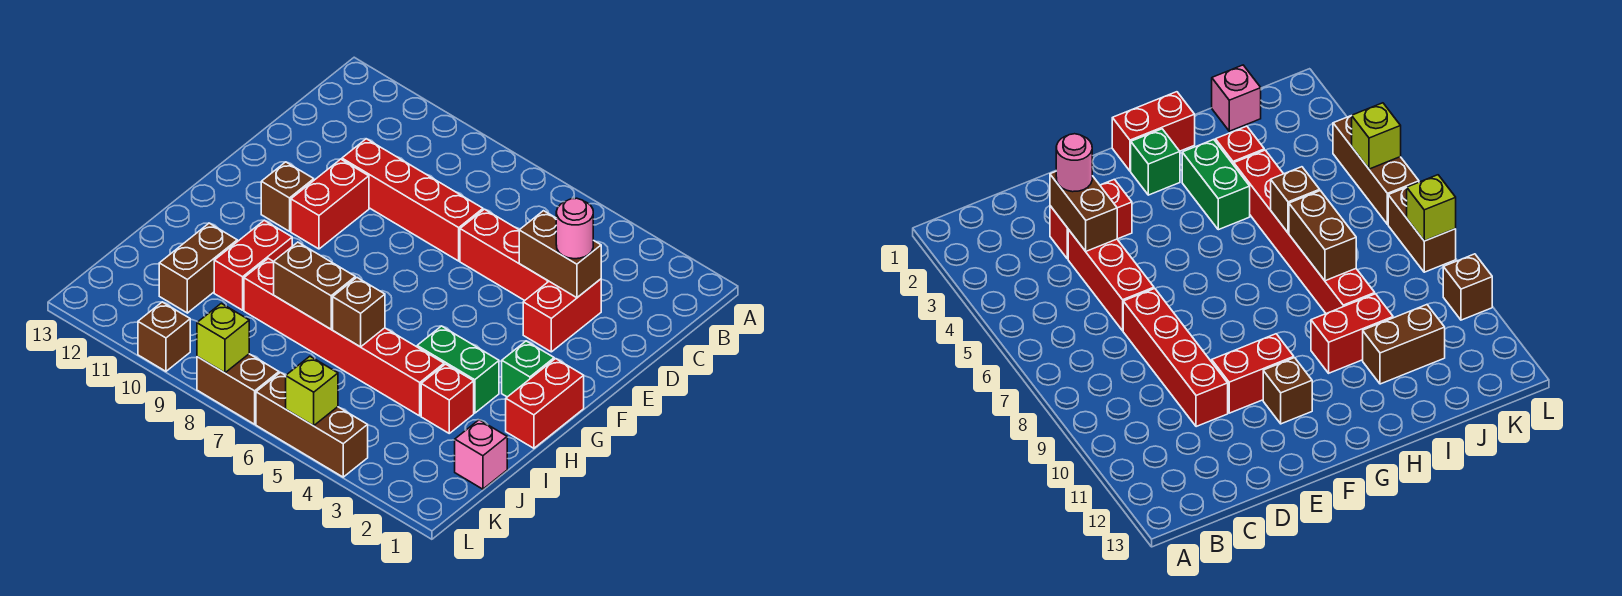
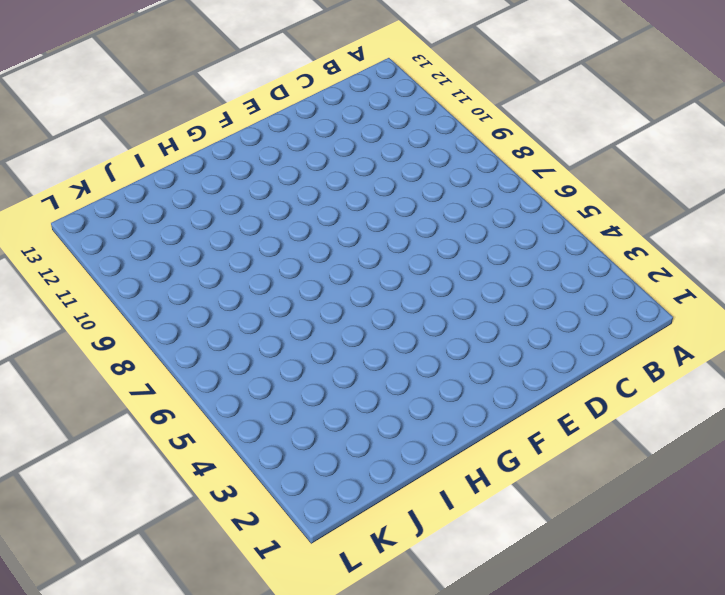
none -> red 1x2 brick [523,279,601,352]
none -> red 1x3 brick [460,209,549,301]
none -> red 1x4 brick [342,139,483,261]

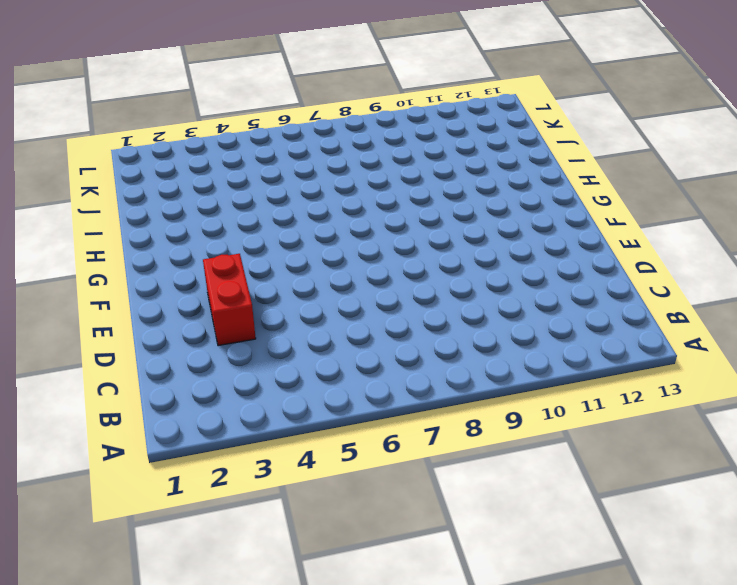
none -> red 1x3 brick [460,209,549,301]
none -> red 1x4 brick [342,139,483,261]
none -> red 1x2 brick [291,159,369,249]

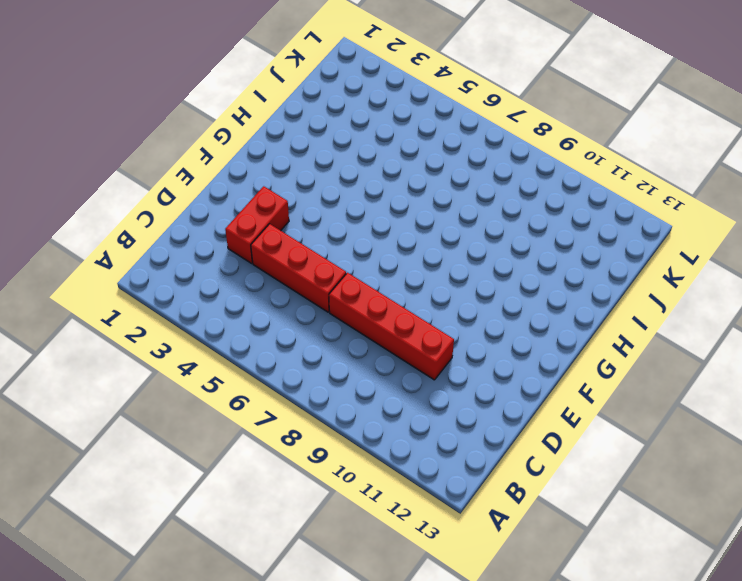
none -> red 1x2 brick [291,159,369,249]
none -> brown 1x1 brick [261,162,314,231]
none -> red 1x2 brick [506,359,584,448]

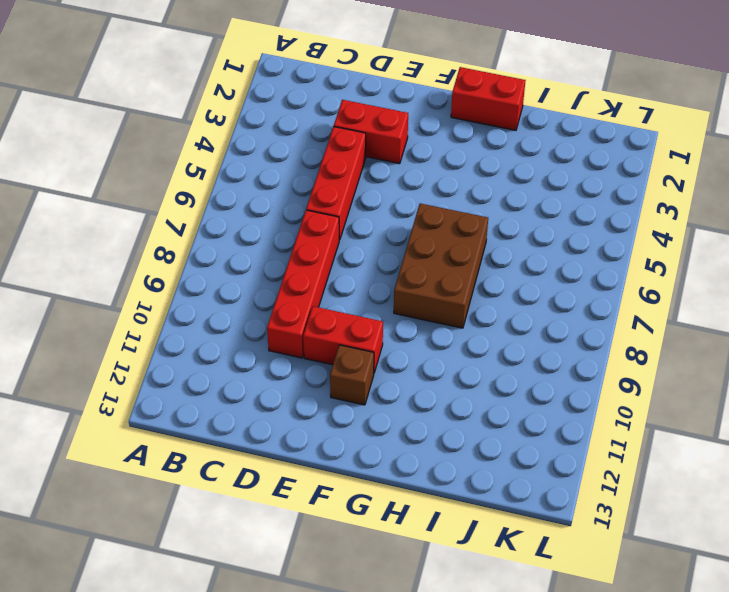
brown 2x3 brick [394,203,488,328] -> none
none -> green 1x1 brick [502,341,554,397]
none -> green 1x2 brick [417,326,499,413]
none -> red 1x2 brick [214,220,292,310]

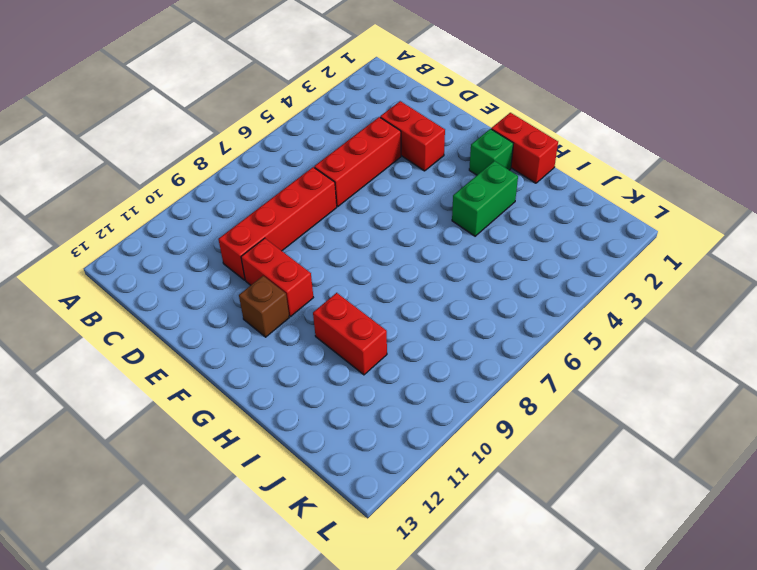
none -> red 1x1 brick [421,364,474,433]
none -> red 1x6 brick [244,258,444,416]
none -> brown 1x2 brick [159,223,237,313]

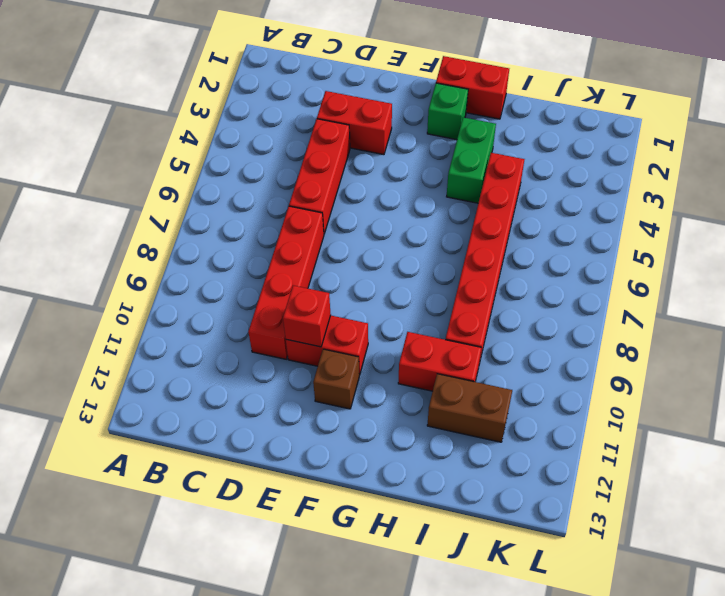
red 1x1 brick [283,285,331,347] -> red 1x1 brick moved to [421,364,474,433]
none -> pink 1x1 brick [455,420,507,489]
none -> brown 1x3 brick [256,372,368,477]
none -> brown 1x2 brick [197,354,279,424]

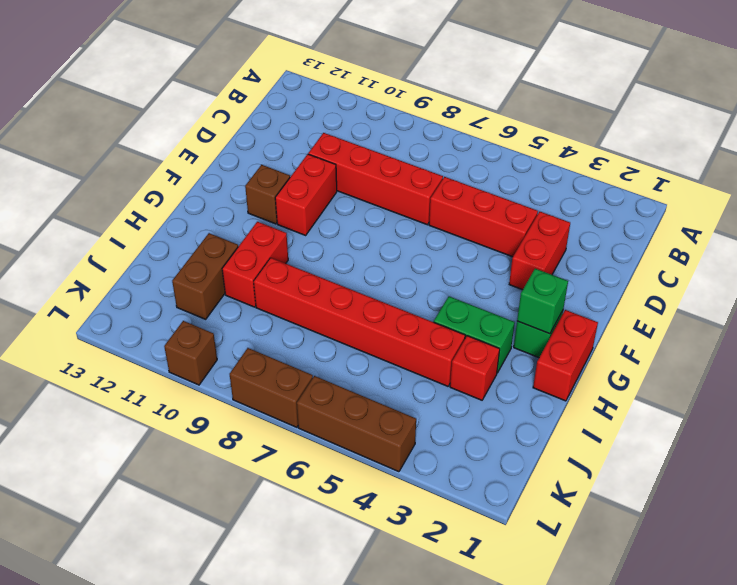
green 1x1 brick [517,269,568,334] -> none
none -> pink 1x1 brick [455,420,507,489]
none -> brown 1x2 brick [519,211,601,298]
none -> brown 1x1 brick [333,278,385,347]

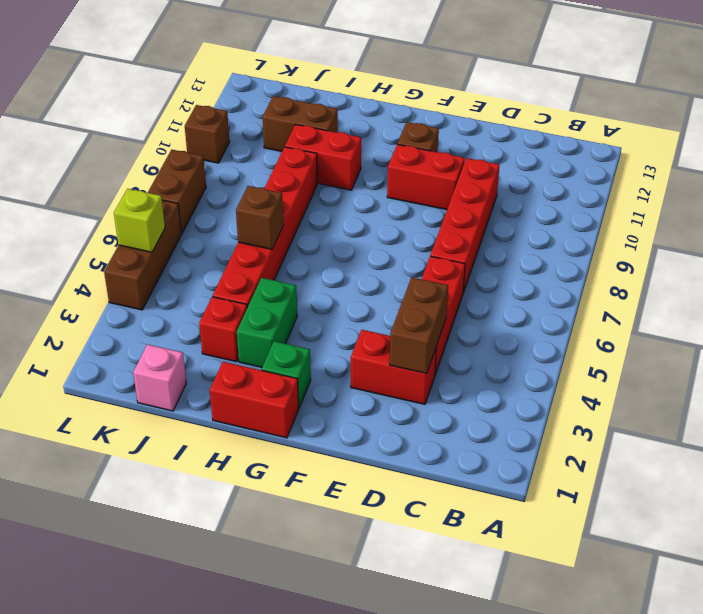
none -> brown 1x2 brick [274,242,355,329]
none -> lime 1x1 brick [197,303,249,373]
none -> pink 1x1 round brick [556,198,593,259]

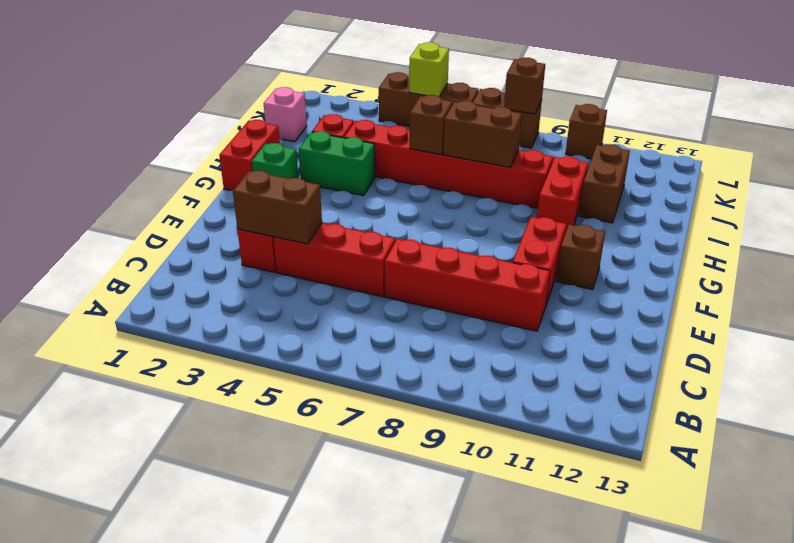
brown 1x1 brick [504,58,545,114] -> lime 1x1 brick [197,303,249,373]
none -> pink 1x1 round brick [556,198,593,259]

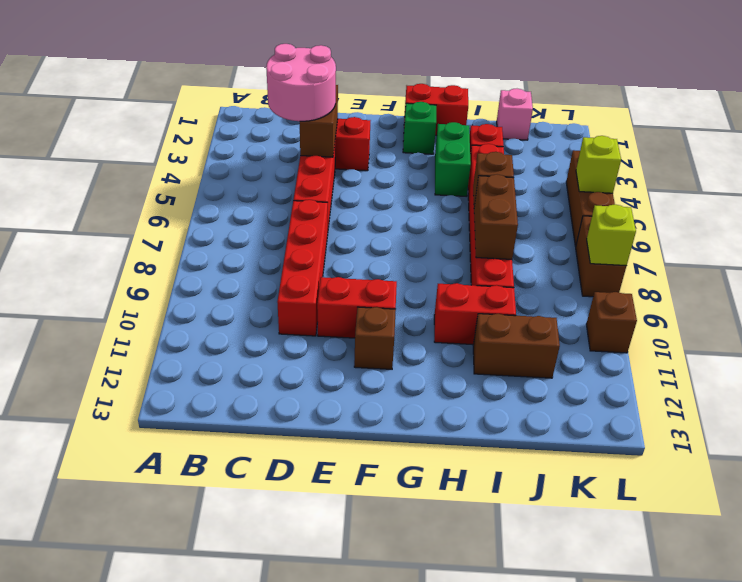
pink 2x2 round brick [266,44,336,121] -> pink 1x1 round brick [556,198,593,259]

